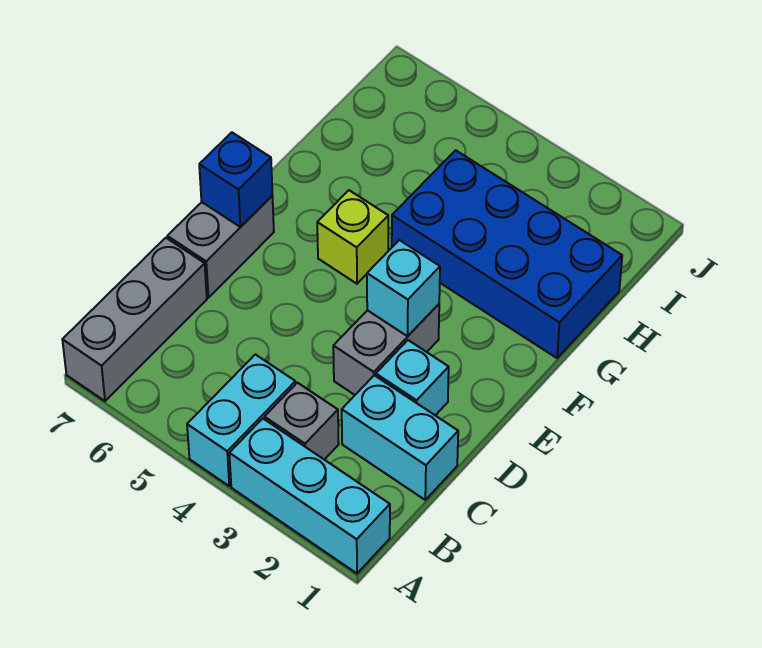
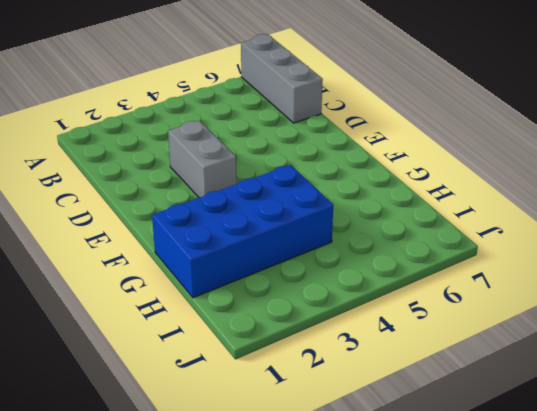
none -> cyan 1x3 brick [229,419,390,573]
none -> cyan 1x2 brick [187,354,295,486]
none -> grey 1x1 brick [264,383,339,460]

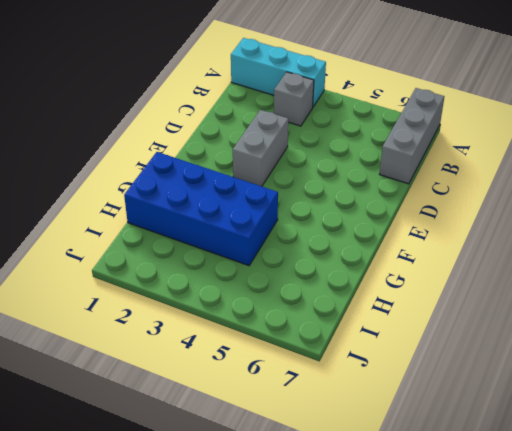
none -> cyan 1x2 brick [187,354,295,486]
none -> cyan 1x2 brick [342,375,458,500]
none -> cyan 1x1 brick [376,340,449,415]

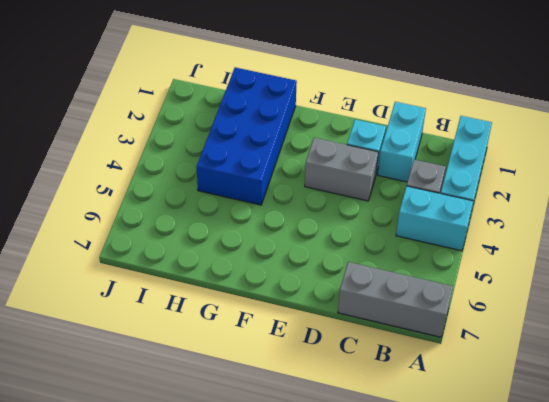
none -> grey 1x2 brick [167,196,274,298]
none -> lime 1x1 brick [317,190,388,284]
none -> cyan 1x1 brick [367,240,440,336]

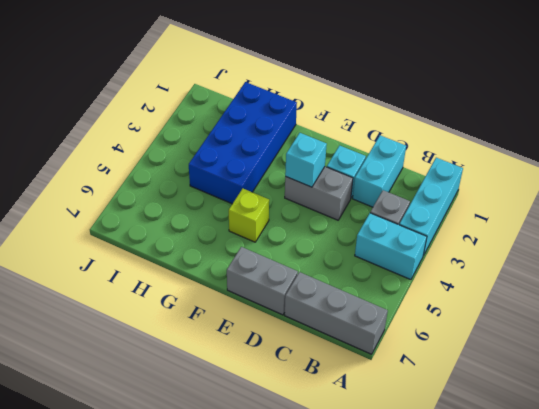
none -> blue 1x1 brick [199,132,272,227]

